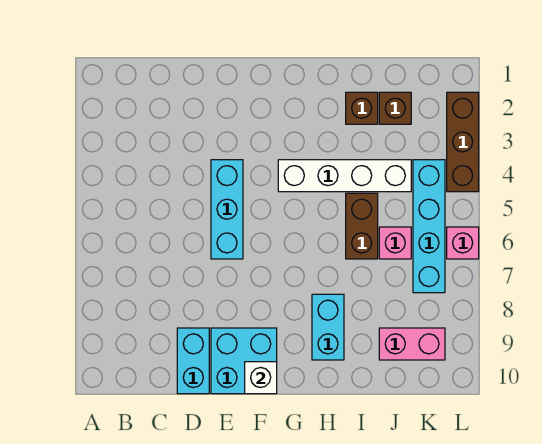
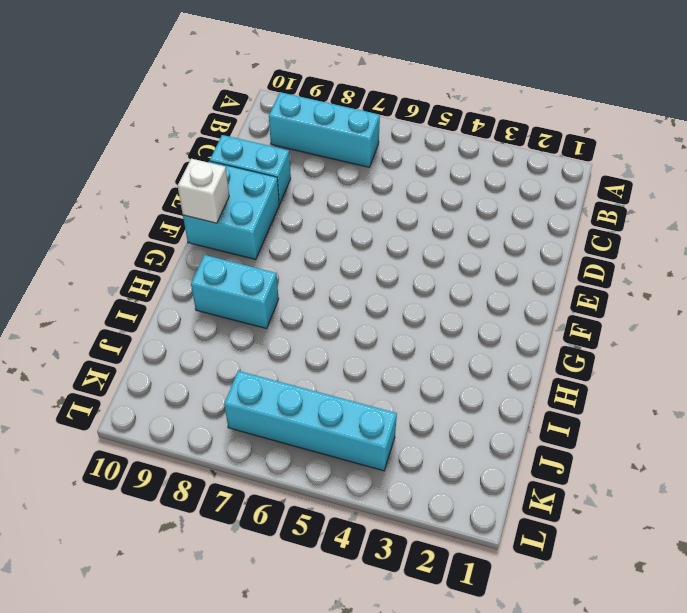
cyan 1x3 brick [269,92,380,167] -> cyan 1x3 brick moved to [211,160,243,259]
none -> white 1x4 brick [278,160,411,192]
none -> brown 1x1 brick [346,92,378,124]
none -> brown 1x2 brick [346,193,378,259]

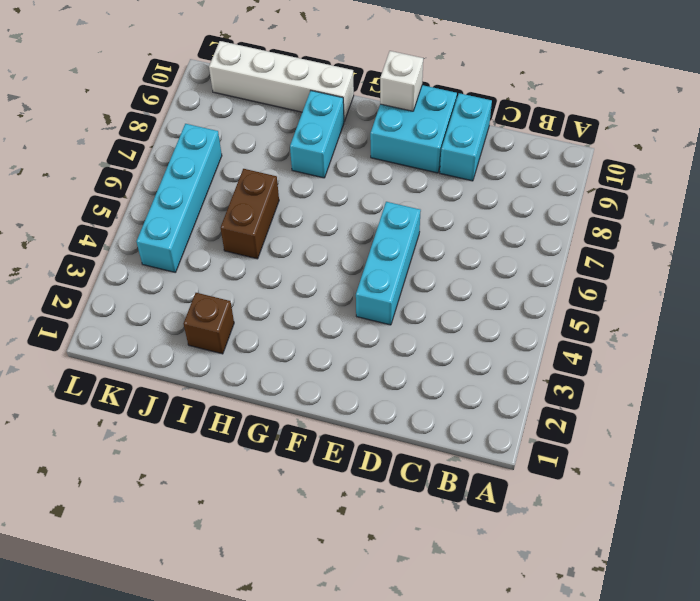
white 1x4 brick [209,41,354,121] -> white 1x4 brick moved to [278,160,411,192]
none -> brown 1x1 brick [379,92,411,124]
none -> pink 1x1 brick [379,227,411,259]
none -> pink 1x2 brick [379,328,445,360]

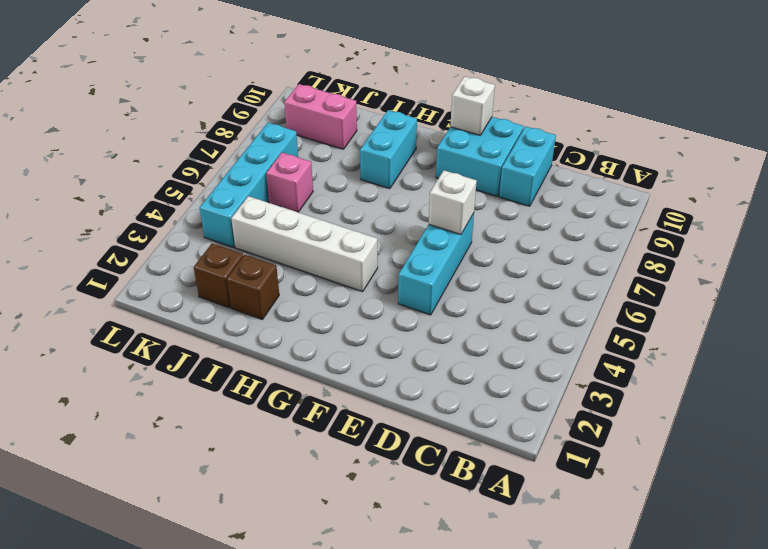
white 1x1 brick [429,170,477,234] -> none
none -> brown 1x2 brick [346,193,378,259]
none -> brown 1x3 brick [447,92,479,192]
none -> pink 1x1 brick [447,227,479,259]

